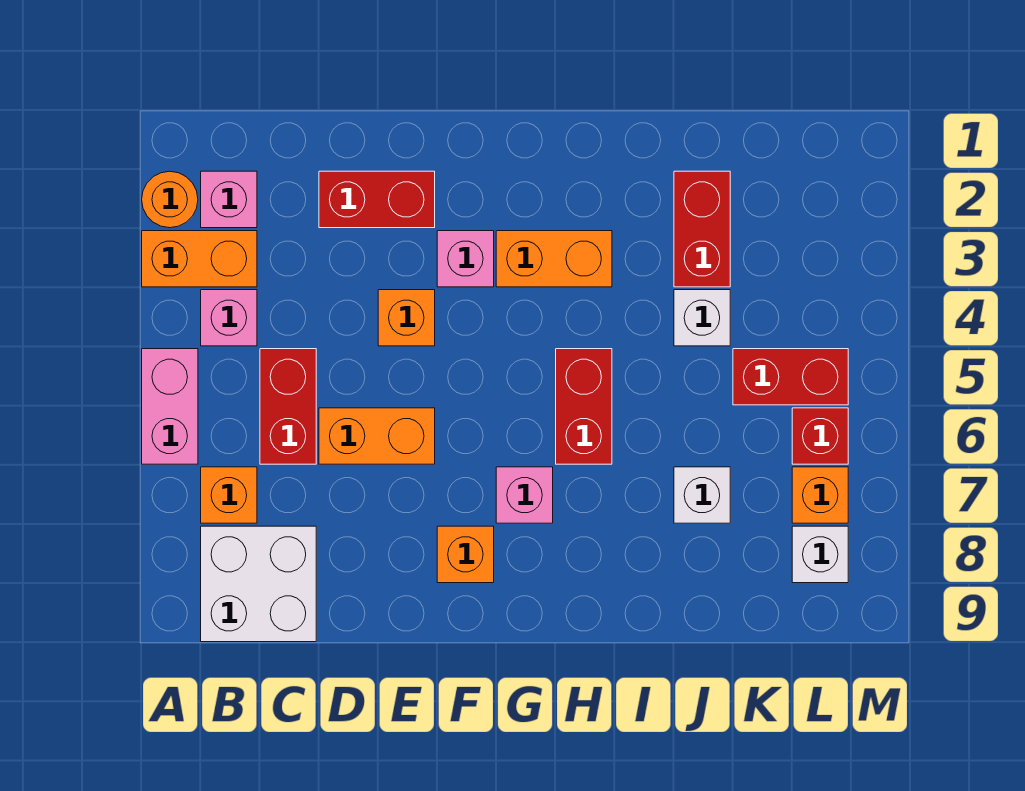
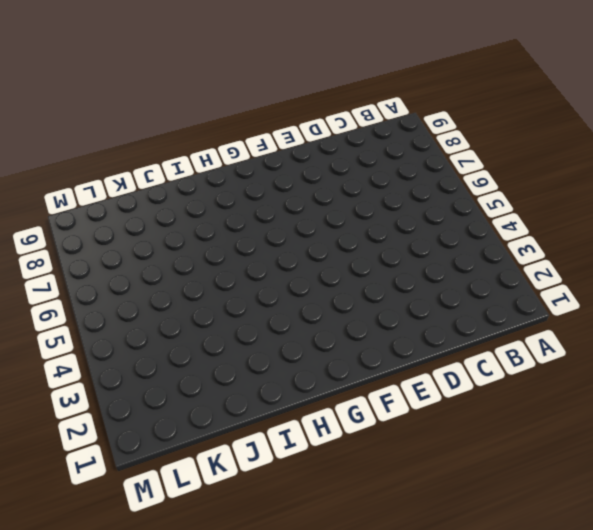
none -> orange 1x1 round brick [142,171,198,228]
none -> orange 1x2 brick [142,231,257,287]
none -> pink 1x2 brick [142,349,198,464]

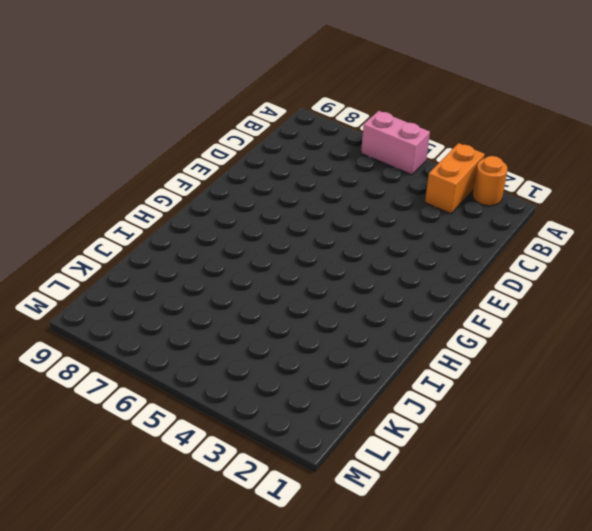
none -> pink 1x1 brick [201,171,257,228]
none -> pink 1x1 brick [201,290,257,346]
none -> orange 1x1 brick [201,467,257,523]

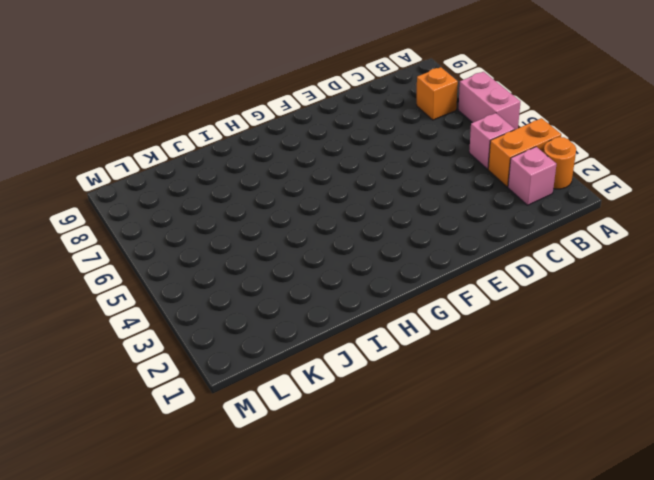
none -> white 2x2 brick [201,526,316,642]
none -> red 1x2 brick [260,349,316,464]
none -> red 1x2 brick [319,171,435,228]

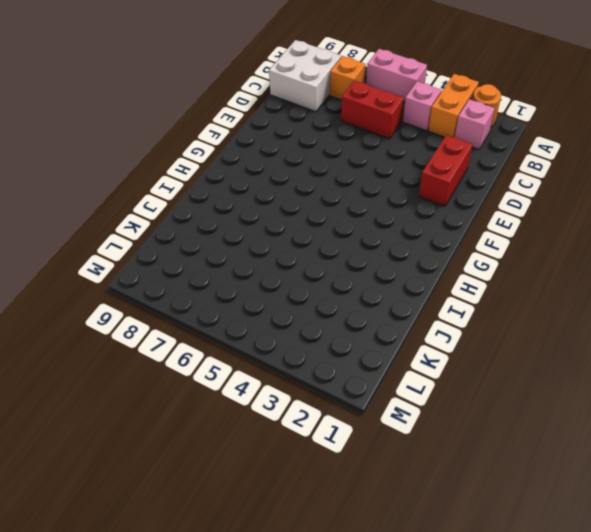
none -> orange 1x2 brick [319,408,435,464]
none -> orange 1x1 brick [378,290,435,346]
none -> pink 1x1 brick [437,231,494,287]

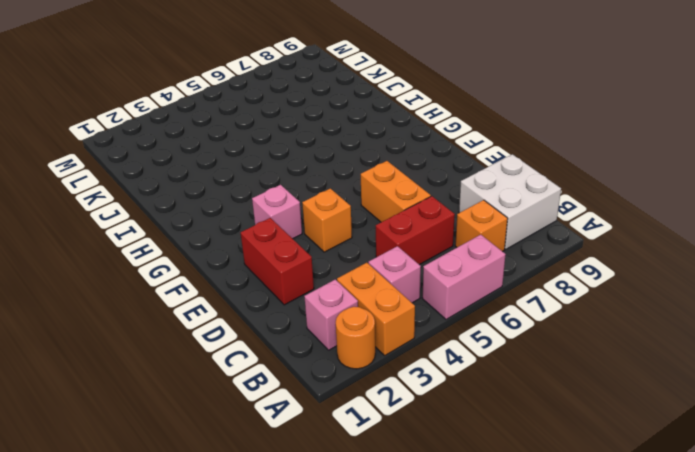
none -> orange 1x1 brick [437,526,494,583]
none -> orange 1x2 brick [496,231,612,287]
none -> pink 1x1 brick [496,467,553,523]

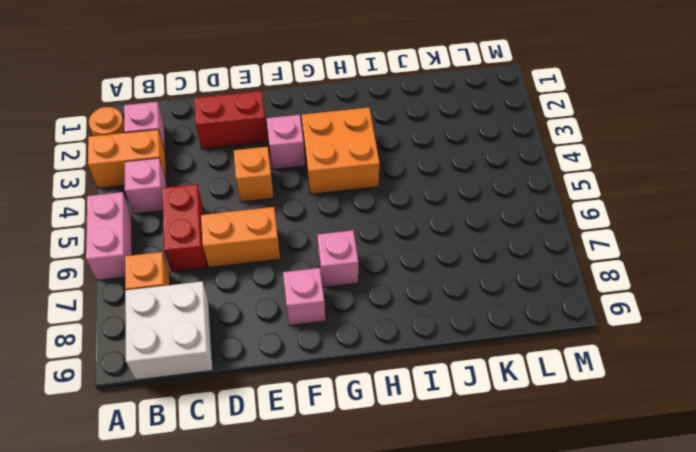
pink 1x1 brick [283,268,325,325] -> orange 1x1 brick [437,526,494,583]
orange 2x2 brick [302,108,380,194] -> orange 1x2 brick [496,231,612,287]
none -> red 1x2 brick [556,349,612,464]
none -> red 1x2 brick [674,171,730,287]
none -> white 1x1 brick [674,290,730,346]

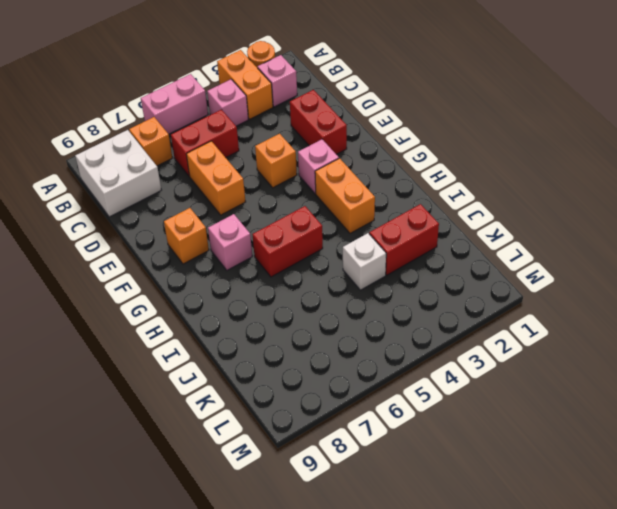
none -> white 1x1 brick [674,467,730,523]
none -> red 1x2 brick [733,349,848,405]
none -> red 1x1 brick [792,408,848,464]

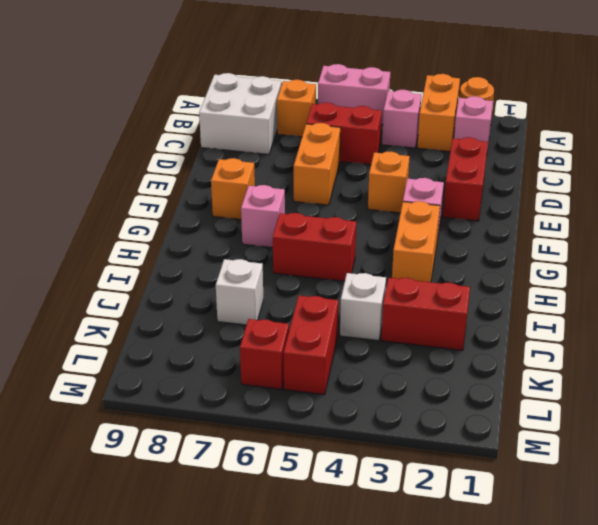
none -> orange 1x1 brick [792,467,848,523]
none -> white 1x1 brick [792,526,848,583]

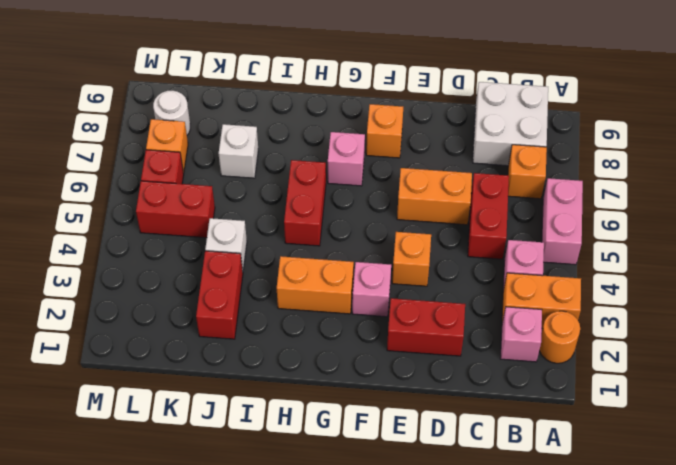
white 1x1 round brick [153,91,190,135] -> white 1x1 brick [792,526,848,583]

